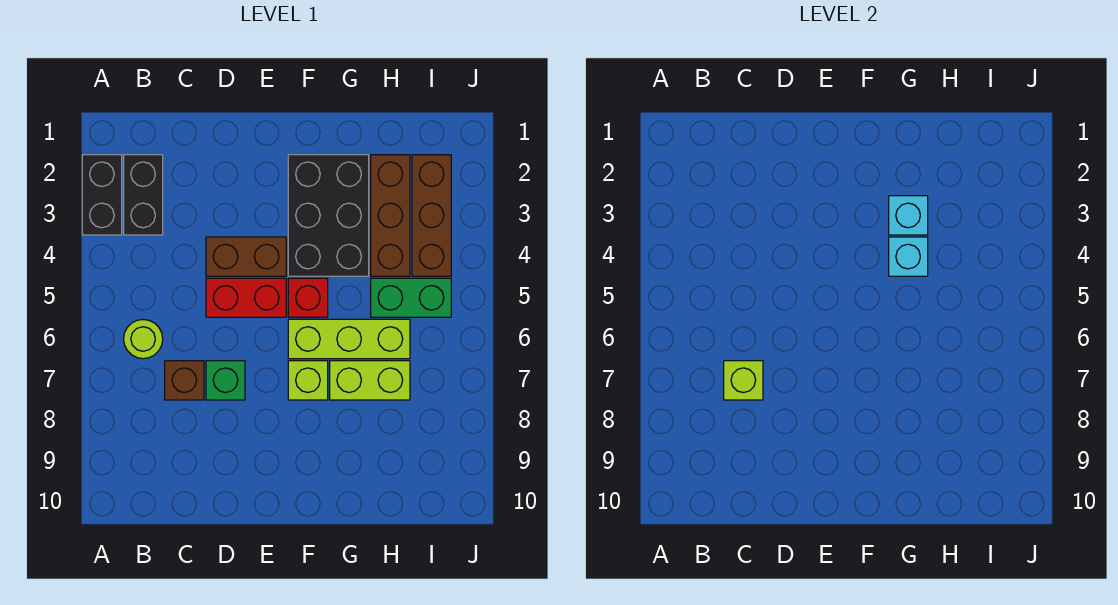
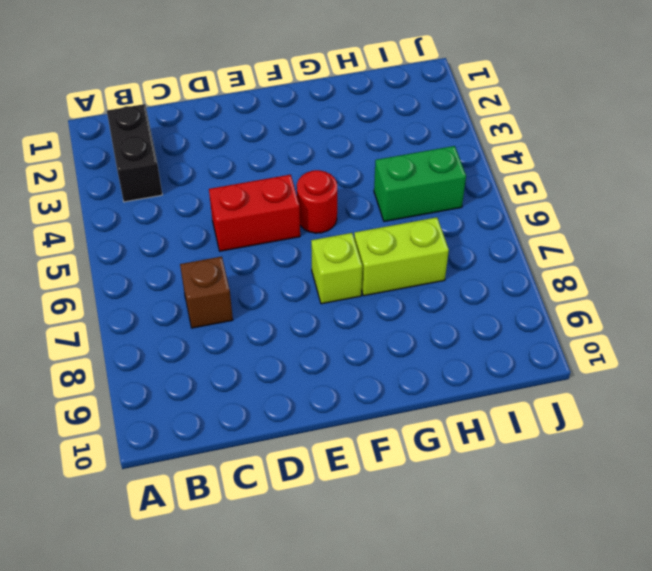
red 1x1 round brick [297,170,337,233] -> red 1x1 brick [288,278,328,317]
none -> black 1x2 brick [82,155,122,235]
none -> lime 1x1 round brick [124,320,163,359]
none -> brown 1x2 brick [206,237,286,276]

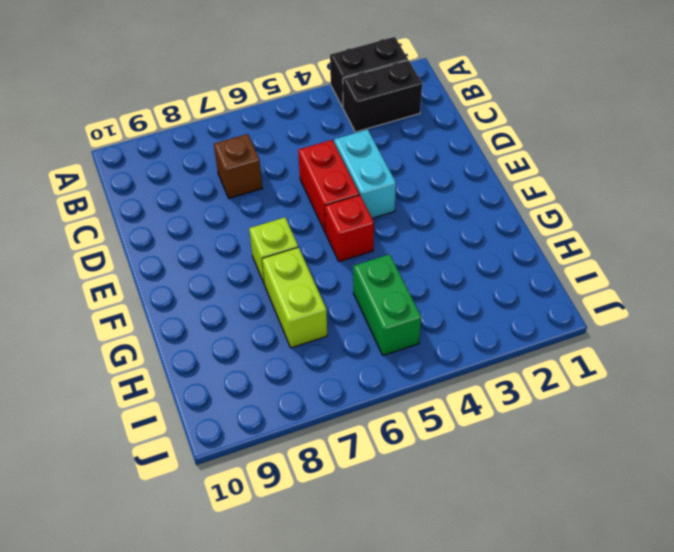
cyan 1x2 brick [334,130,396,218] -> brown 1x2 brick [206,237,286,276]
none -> lime 1x1 round brick [124,320,163,359]
none -> green 1x1 brick [206,361,245,400]
none -> black 2x3 brick [288,155,369,276]

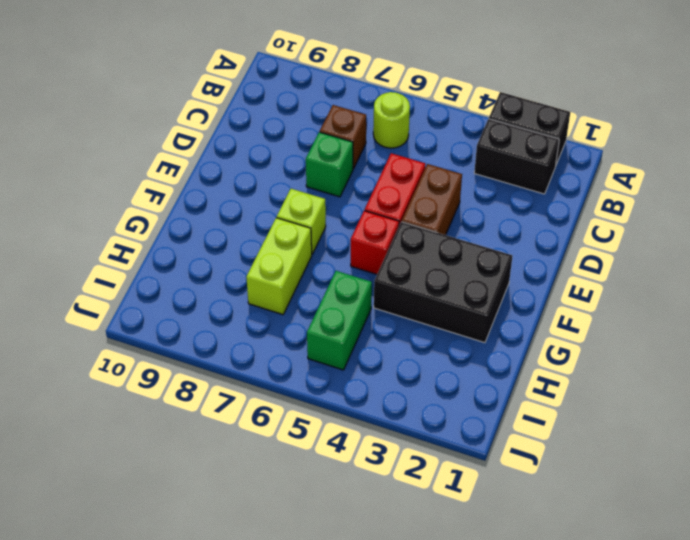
none -> lime 1x3 brick [288,319,410,359]
none -> brown 1x3 brick [371,155,410,276]
none -> brown 1x3 brick [412,155,451,276]

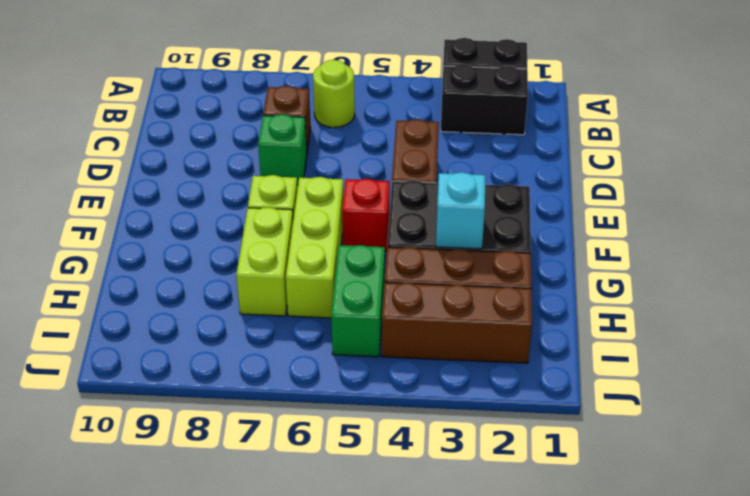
none -> red 1x2 brick [206,278,286,317]
none -> lime 1x1 brick [724,361,763,400]
none -> cyan 1x1 brick [889,237,928,276]

